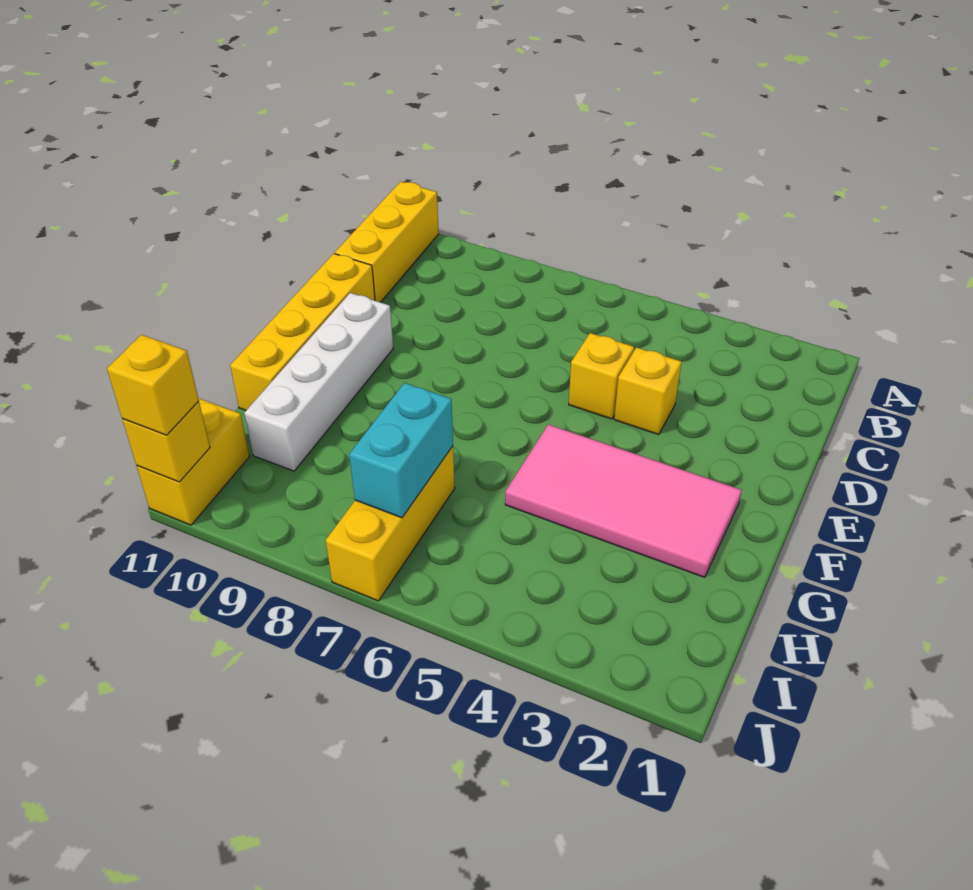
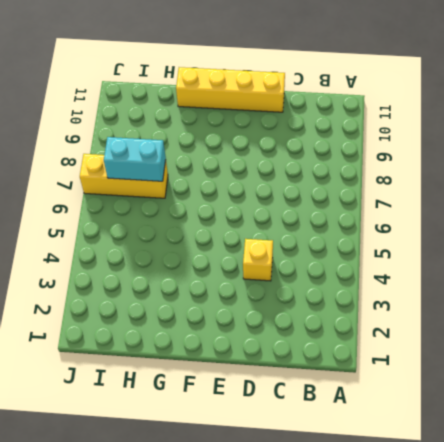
none -> yellow 1x3 brick [335,182,439,302]
none -> yellow 1x1 brick [569,333,634,419]

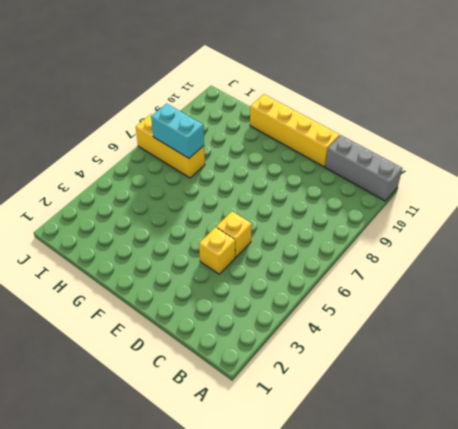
grey 1x3 brick [325,135,402,201] -> yellow 1x3 brick [335,182,439,302]
none -> white 1x4 brick [244,293,393,471]
none -> pink 2x4 tile [505,424,742,577]

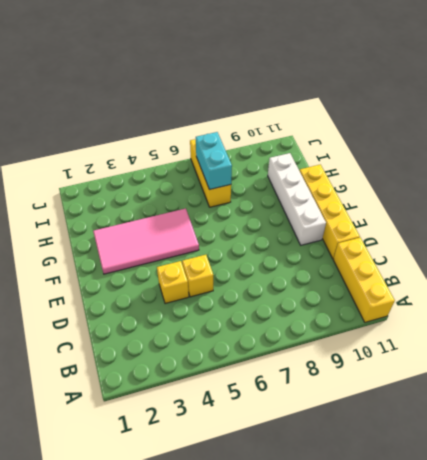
none -> yellow 1x2 brick [137,398,250,525]
none -> yellow 1x1 brick [122,401,210,482]

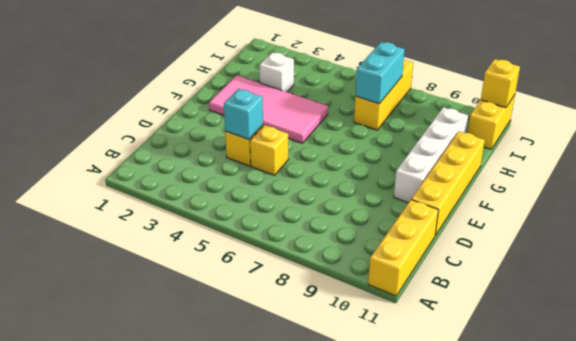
cyan 1x1 brick [224,89,263,139] -> none
white 1x1 brick [260,52,294,92] -> none
none -> yellow 1x1 brick [107,335,199,435]

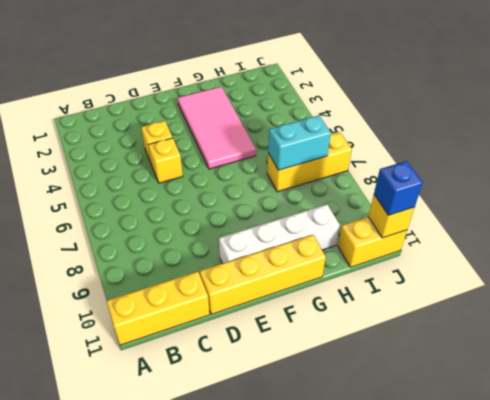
blue 1x1 brick [374,161,423,215] -> yellow 1x1 brick [107,335,199,435]

